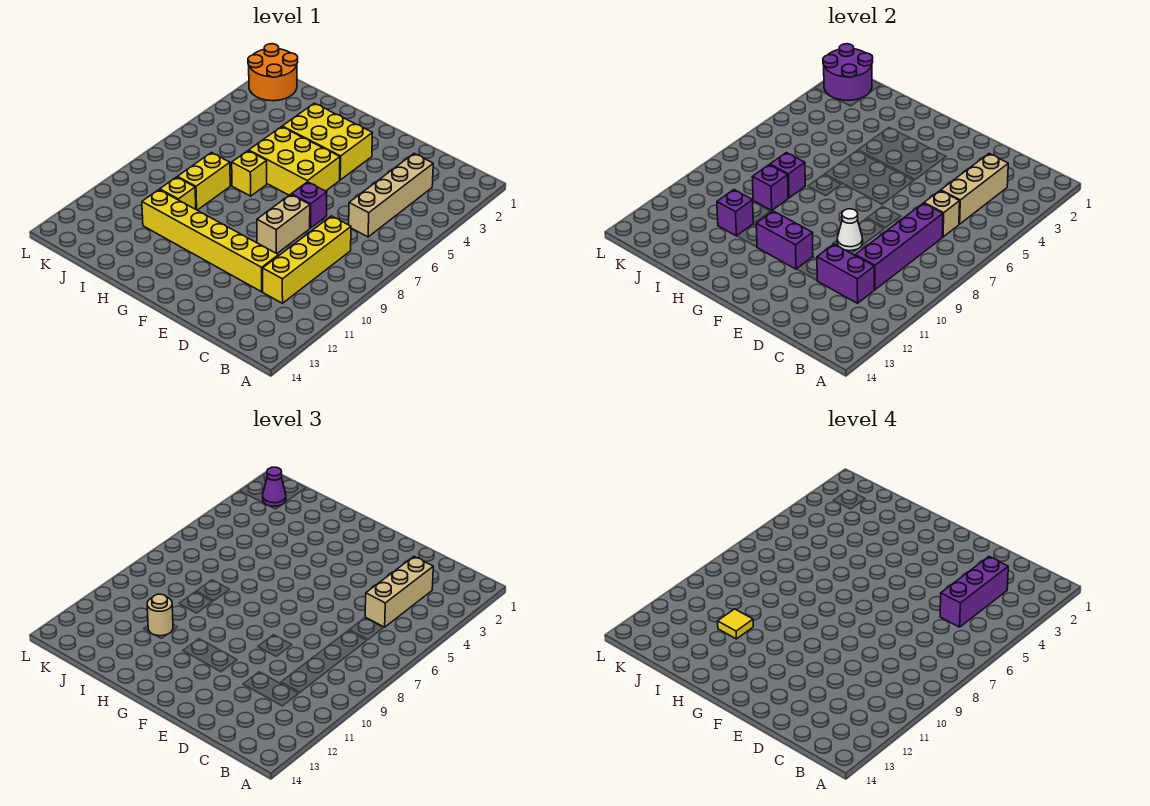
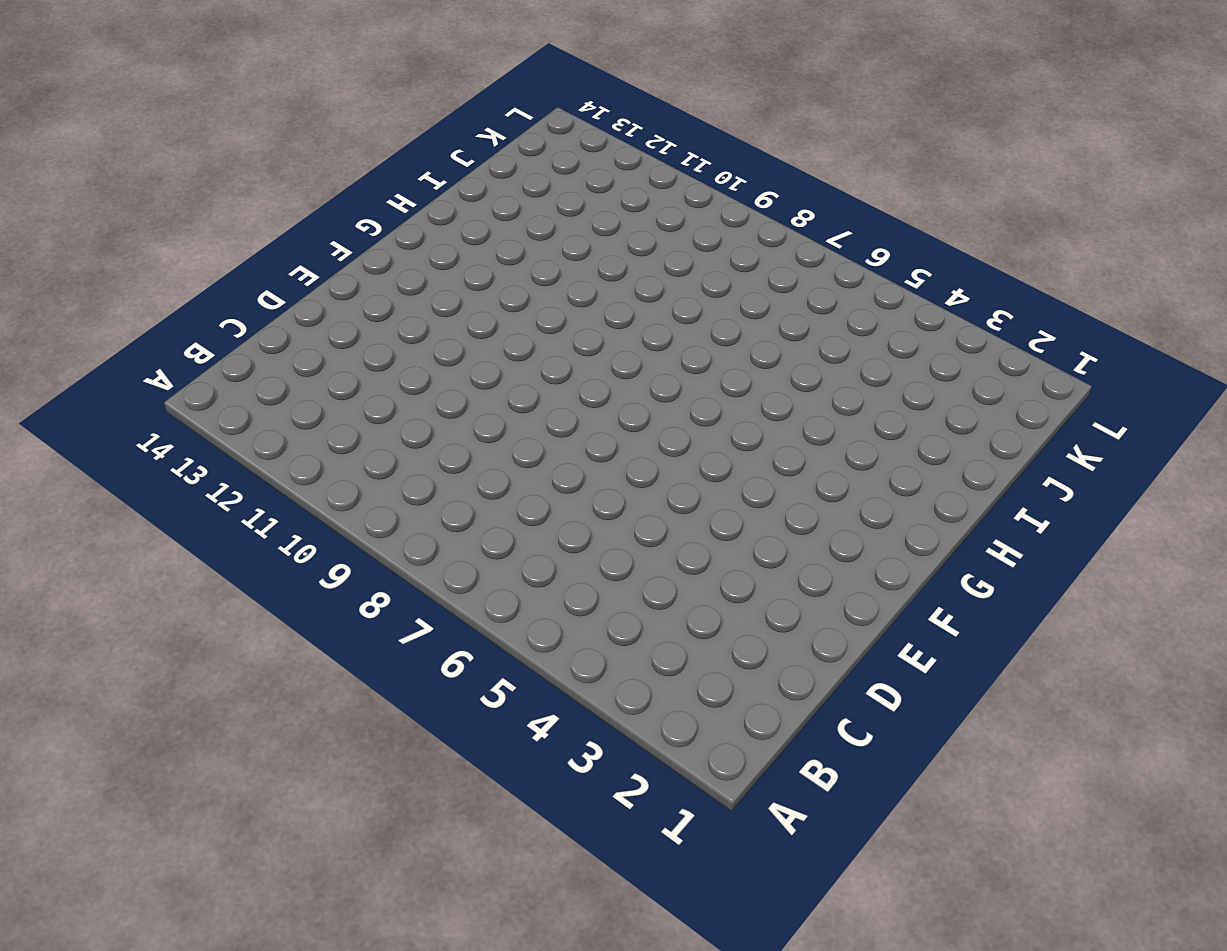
none -> tan 1x4 brick [349,154,433,237]
none -> yellow 1x4 brick [263,216,351,303]
none -> yellow 1x6 brick [142,190,278,292]

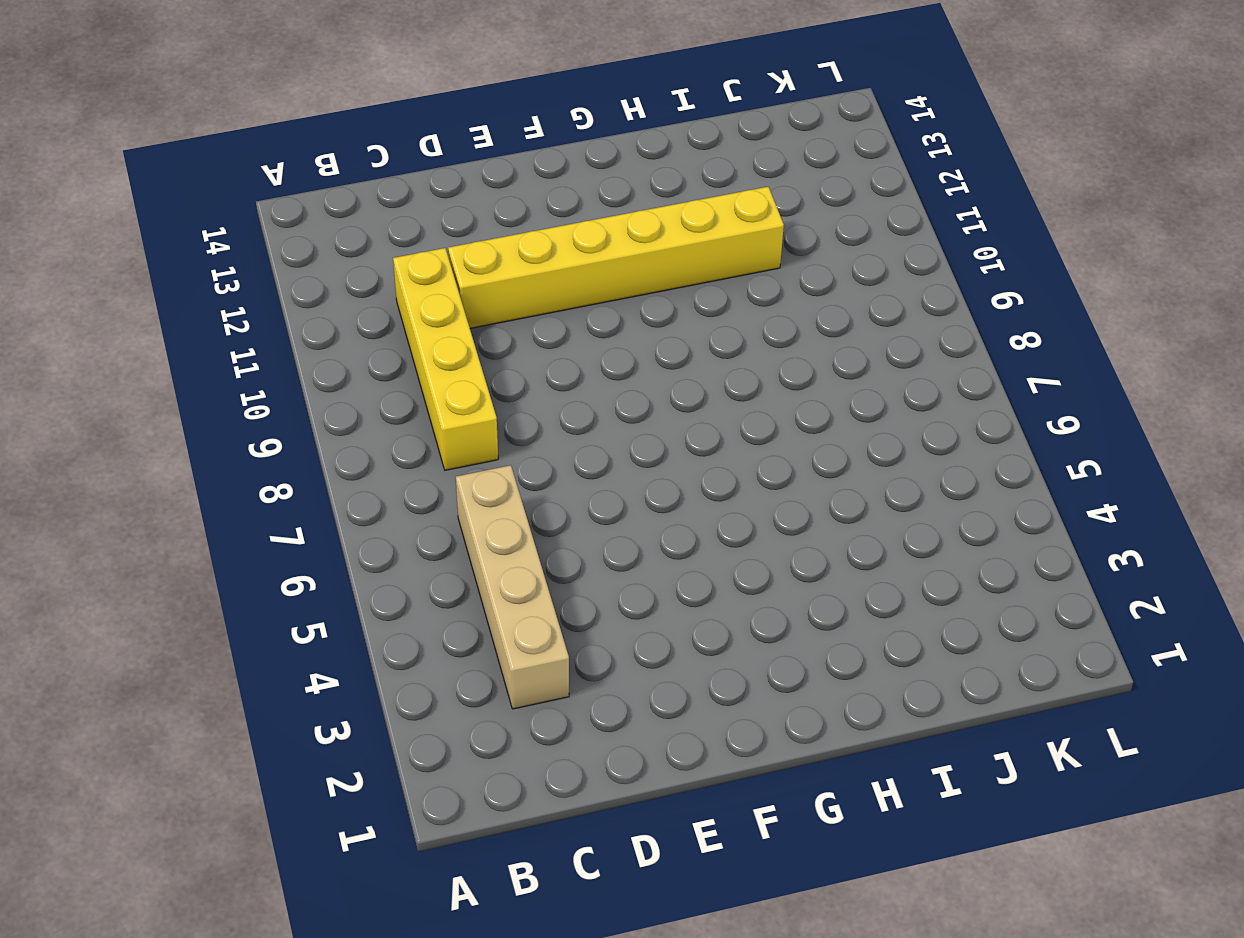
none -> purple 1x1 brick [291,182,327,228]
none -> tan 1x2 brick [257,194,310,254]
none -> yellow 2x3 brick [282,103,372,180]

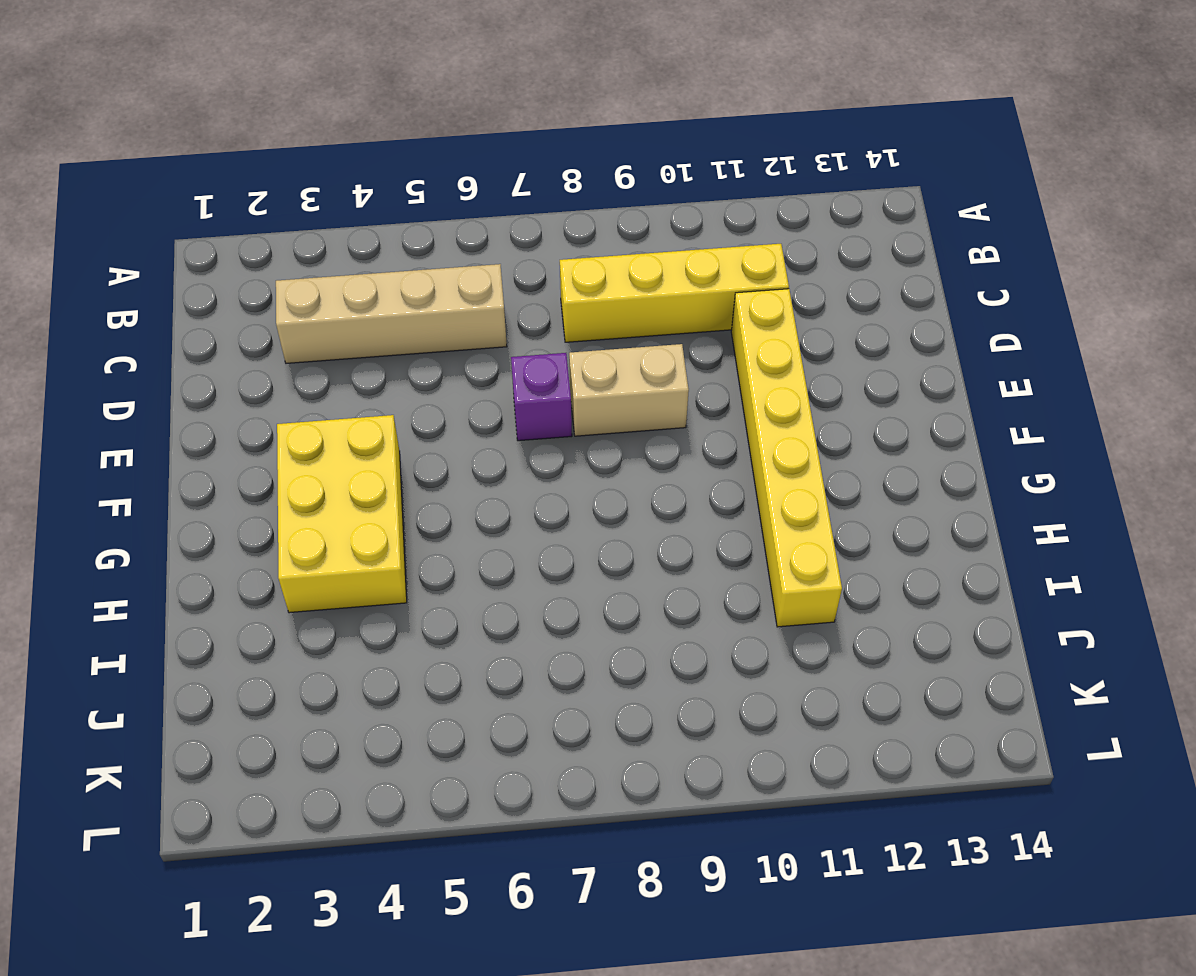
none -> yellow 2x3 brick [249,127,340,195]
none -> yellow 1x1 brick [232,151,267,196]
none -> yellow 1x2 brick [178,153,230,210]

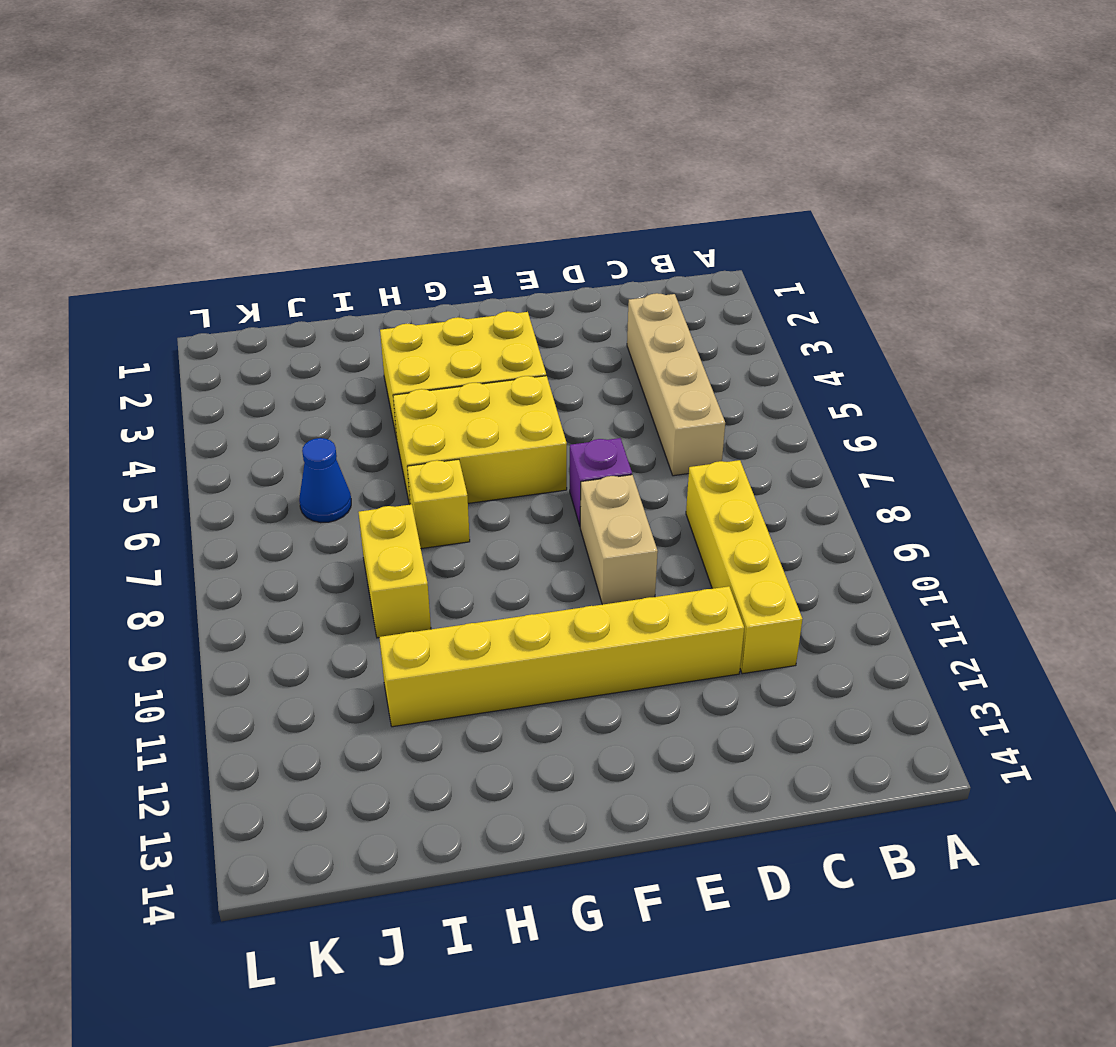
blue 1x1 cone [299,438,351,523] -> none
none -> yellow 1x1 brick [160,177,196,209]
none -> orange 2x2 round brick [248,44,298,101]
none -> tan 1x3 brick [941,154,1008,224]

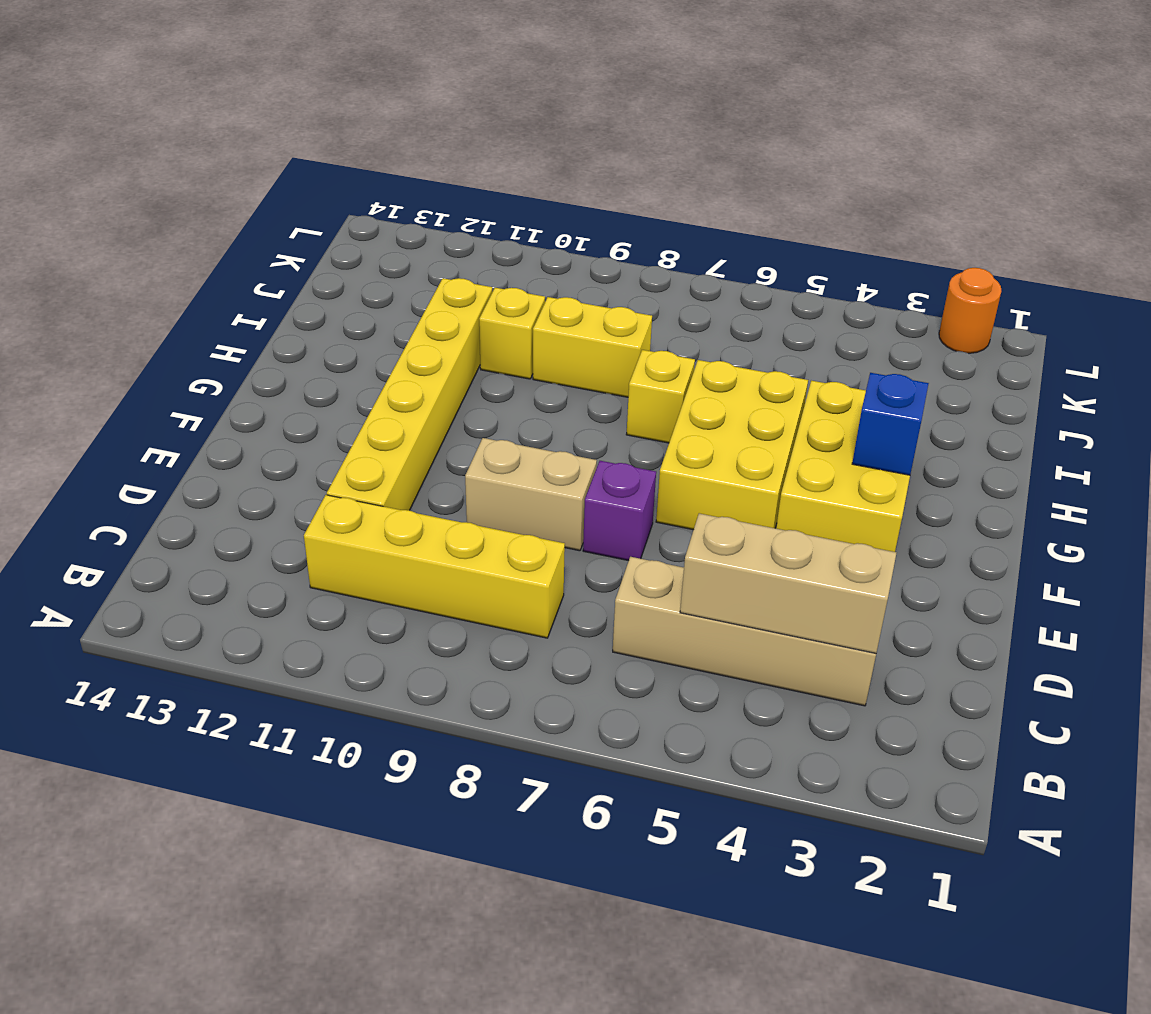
blue 1x1 brick [852,373,929,475] -> none
orange 1x1 round brick [939,268,1001,353] -> orange 2x2 round brick [248,44,298,101]
none -> tan 1x1 brick [924,191,960,237]
none -> purple 1x4 brick [855,203,943,290]
none -> purple 1x2 brick [817,244,874,303]

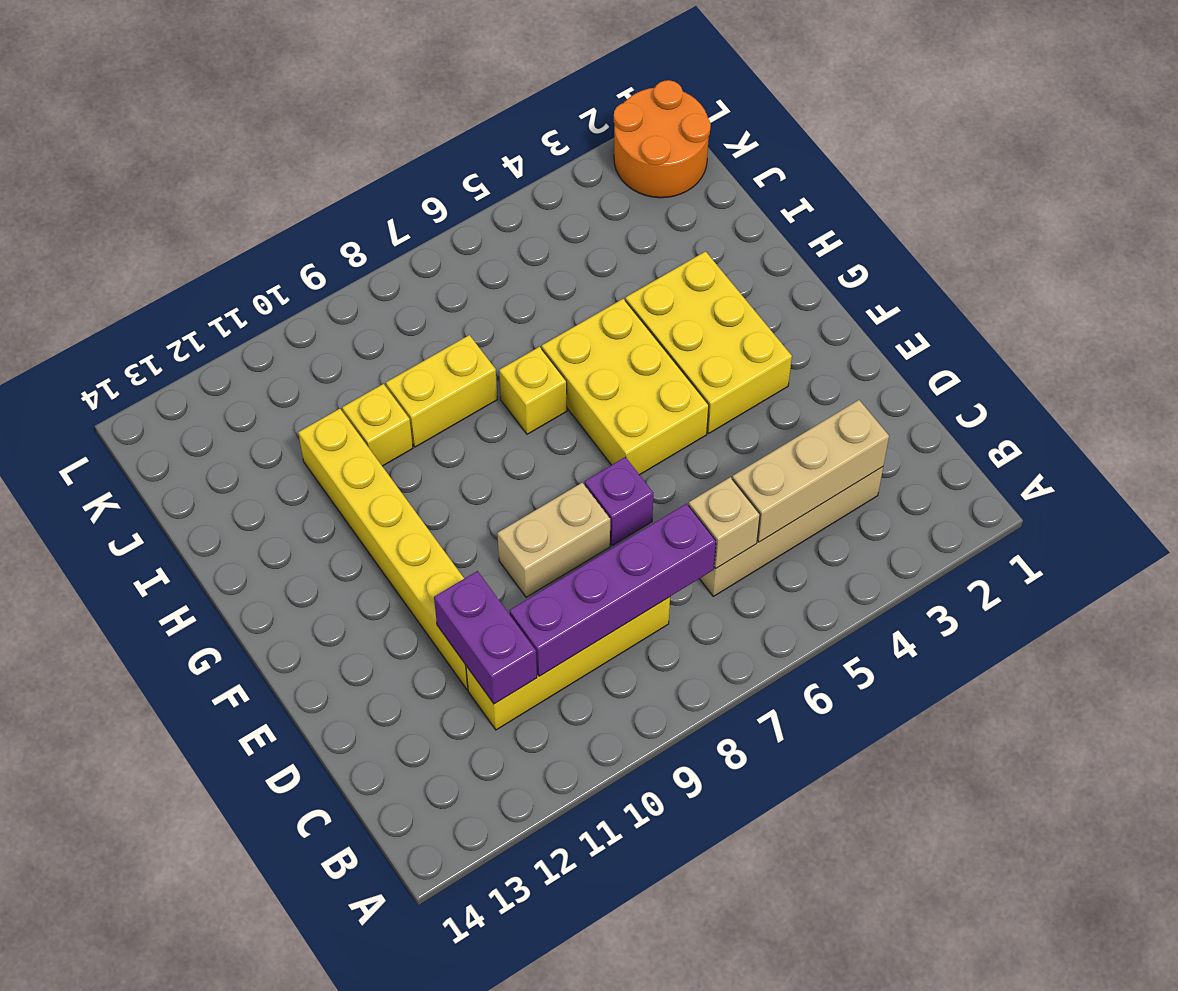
none -> white 1x1 cone [837,209,863,251]
none -> purple 1x2 brick [756,211,813,269]
none -> purple 1x1 brick [770,153,805,198]

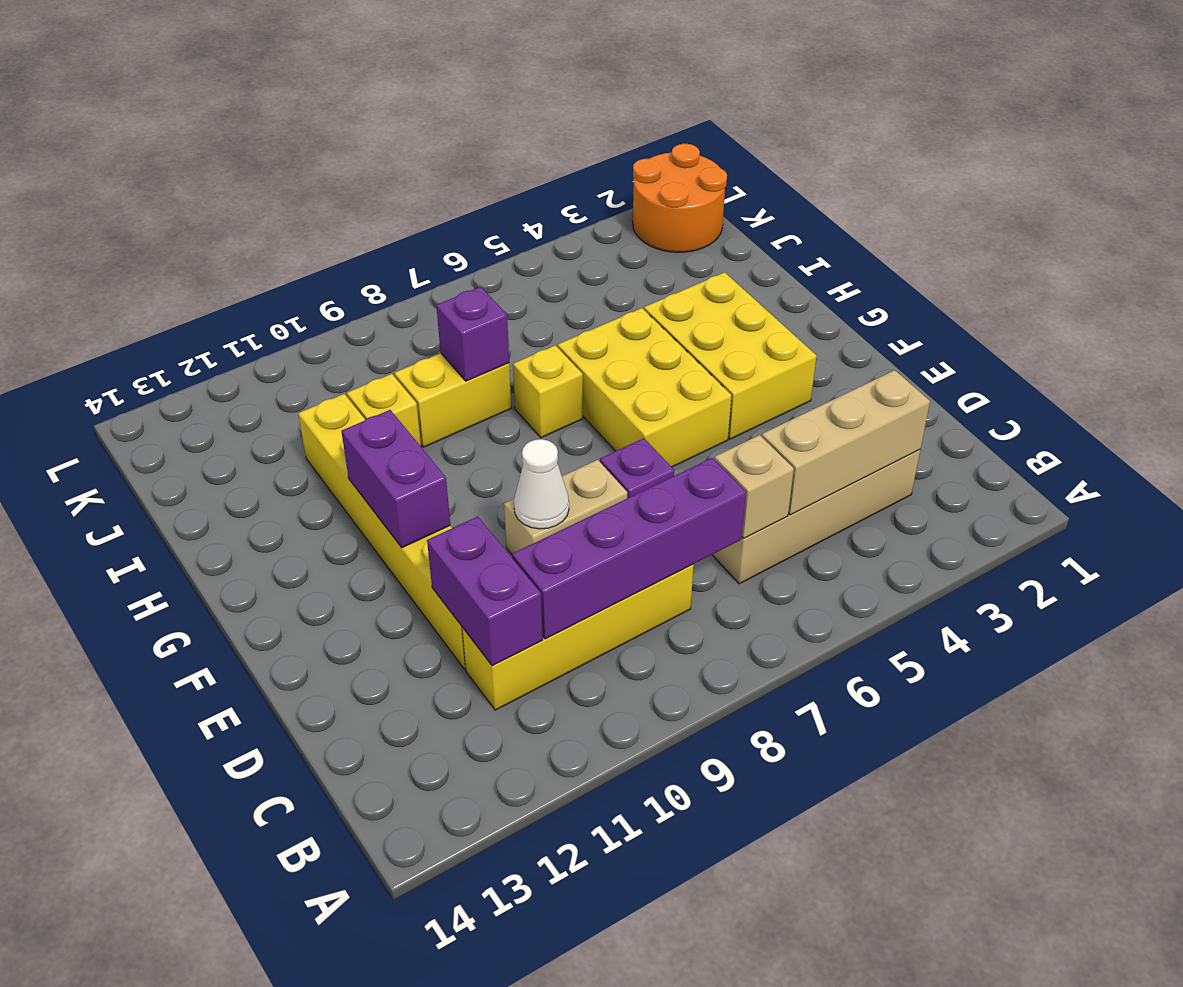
none -> purple 1x1 brick [752,165,788,210]
none -> purple 1x1 brick [717,190,753,236]
none -> purple 2x2 round brick [823,44,873,100]

